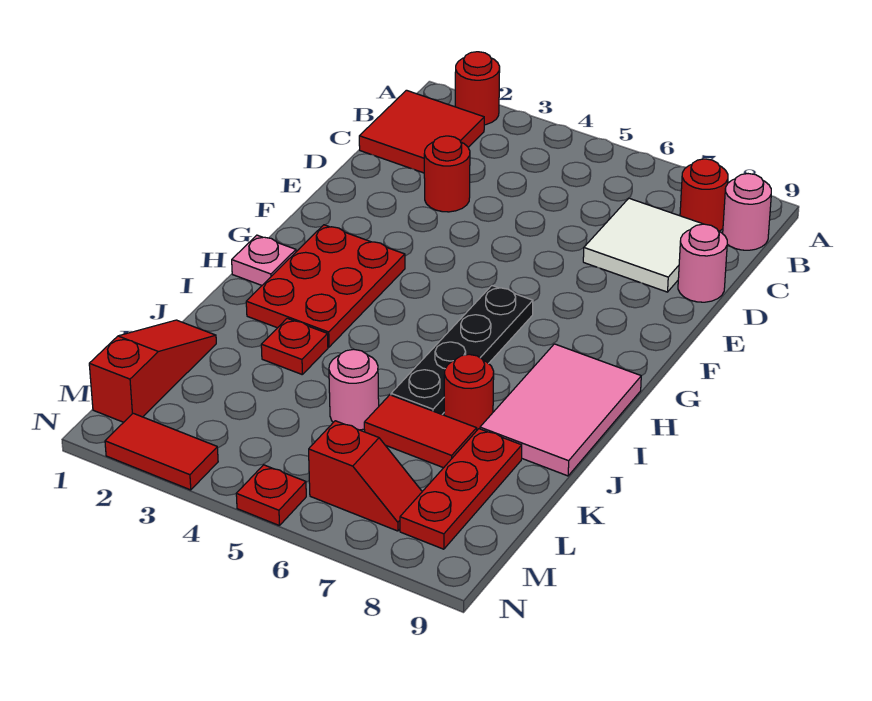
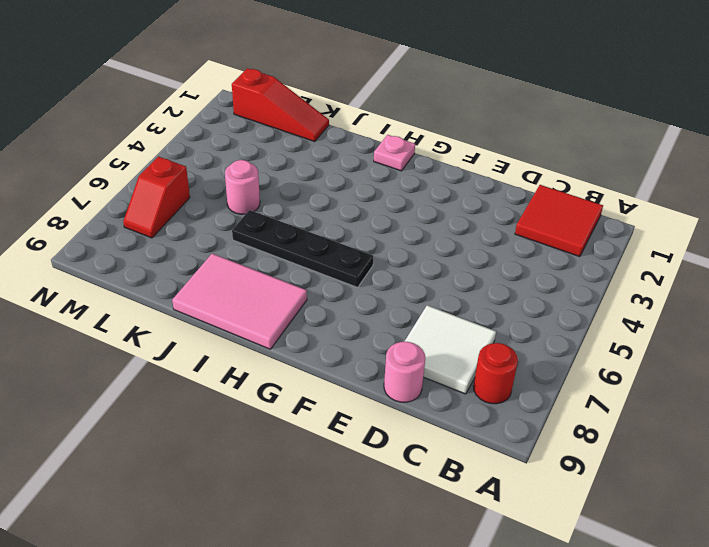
none -> red 1x1 round brick [455,52,500,125]
none -> pink 1x1 round brick [723,174,771,250]
none -> red 1x1 round brick [424,136,470,212]

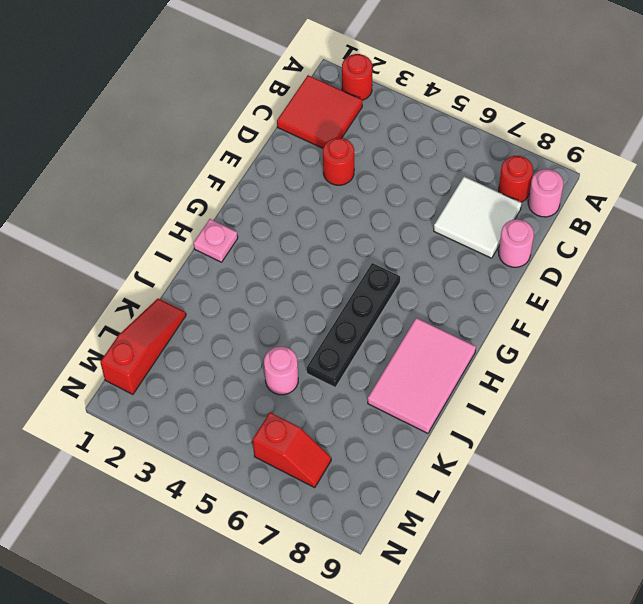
none -> red 2x3 plate [246,225,405,347]
none -> red 1x1 plate [261,318,328,374]
none -> red 1x1 round brick [444,354,494,430]

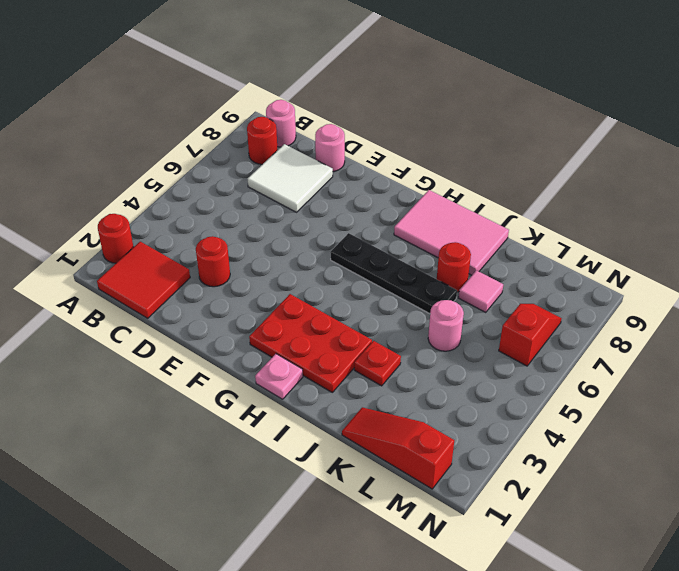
pink 1x1 tile [459,270,503,312] -> red 1x2 tile [364,395,477,468]
none -> red 1x3 plate [400,429,522,549]
none -> red 1x2 tile [105,413,218,490]
none -> red 1x1 plate [236,465,306,526]

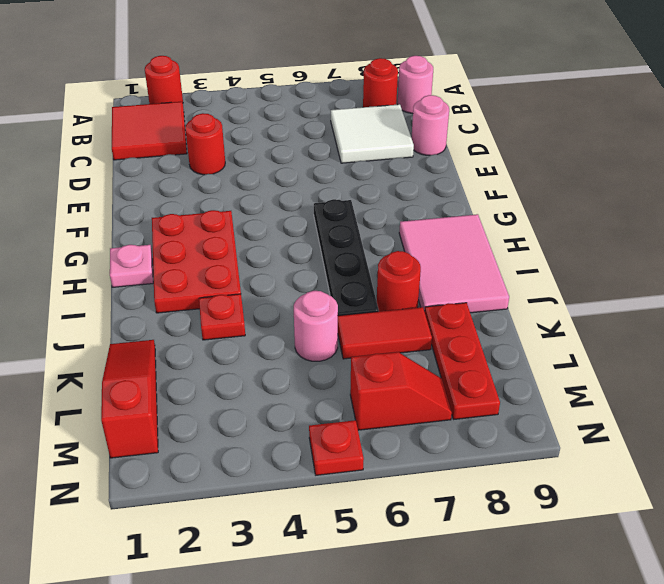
none -> red 1x2 tile [105,413,218,490]

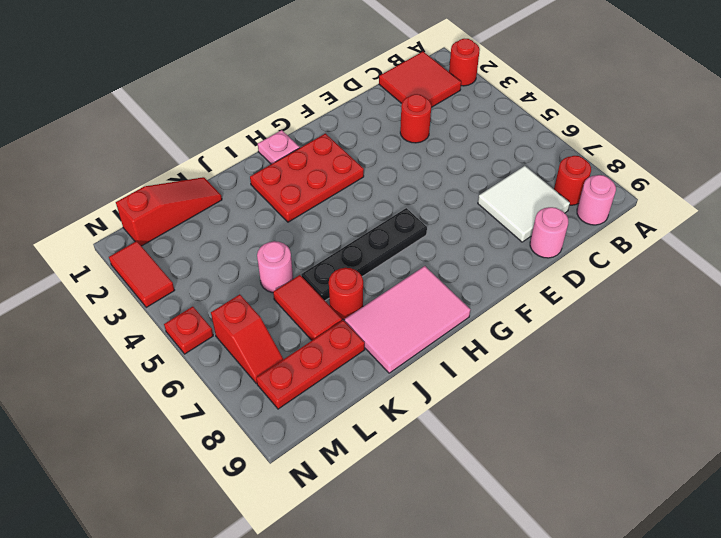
none -> red 1x1 plate [261,318,328,374]

